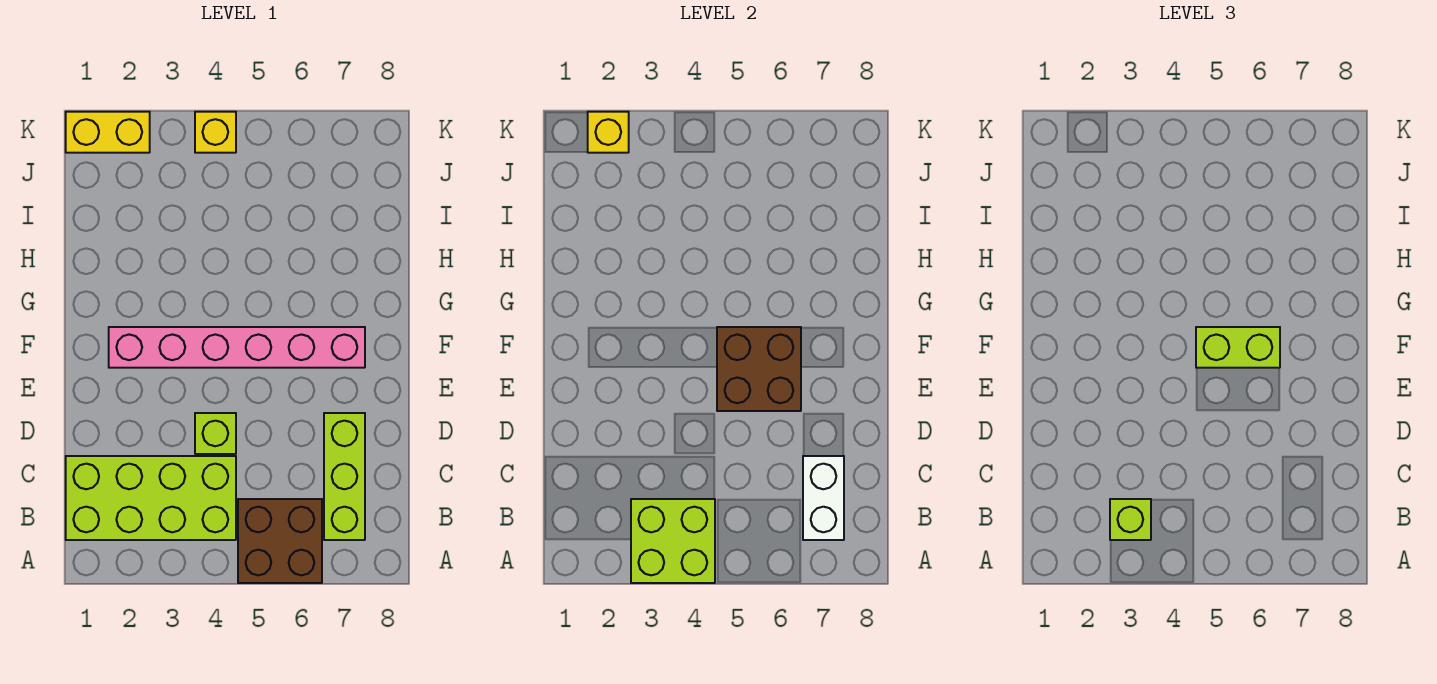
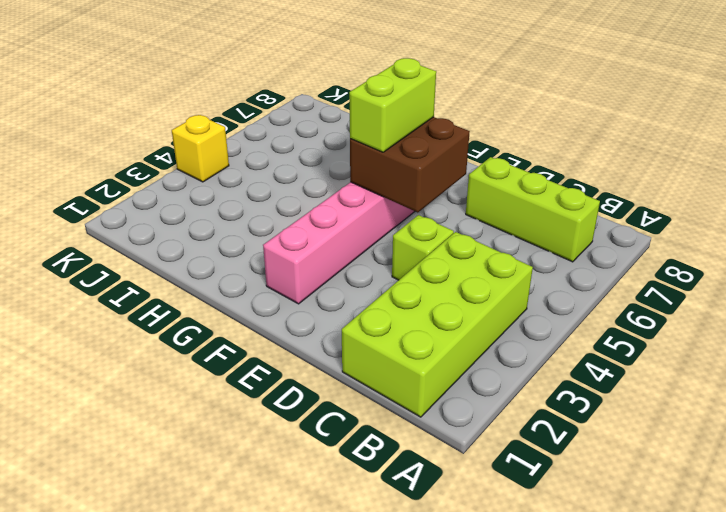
none -> brown 2x2 brick [238,499,322,583]
none -> yellow 1x2 brick [66,112,150,153]
none -> lime 2x2 brick [631,499,715,583]

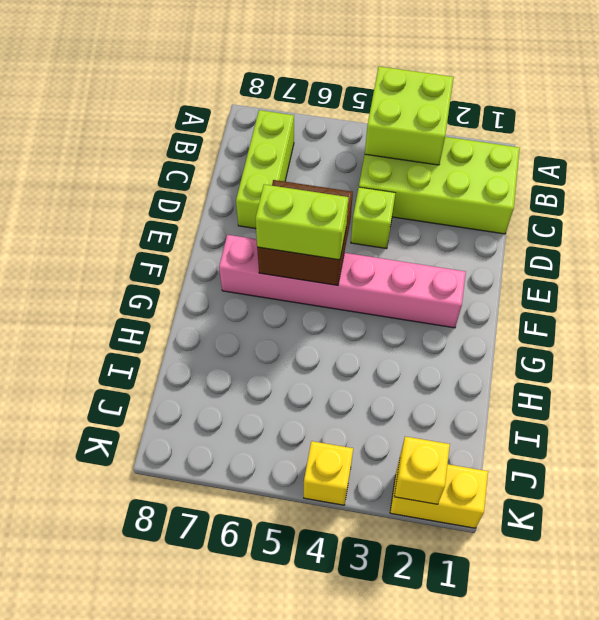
none -> brown 2x2 brick [238,499,322,583]
none -> white 1x2 brick [803,456,844,540]
none -> lime 1x1 brick [1110,499,1151,540]

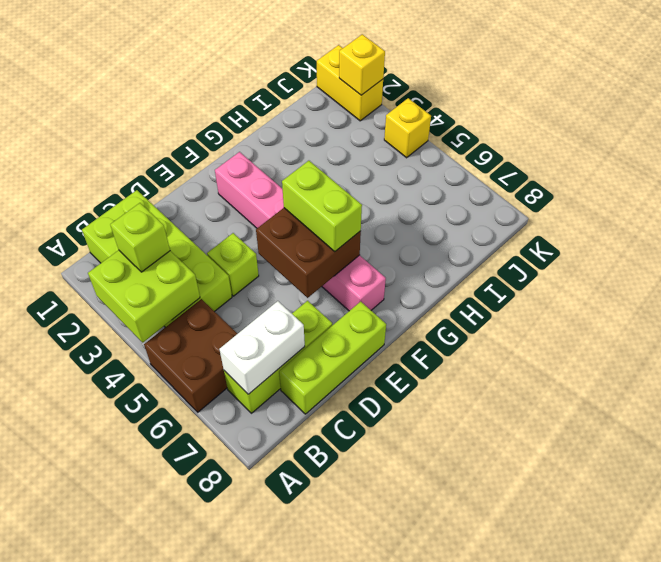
lime 1x3 brick [279,302,386,414] -> none

